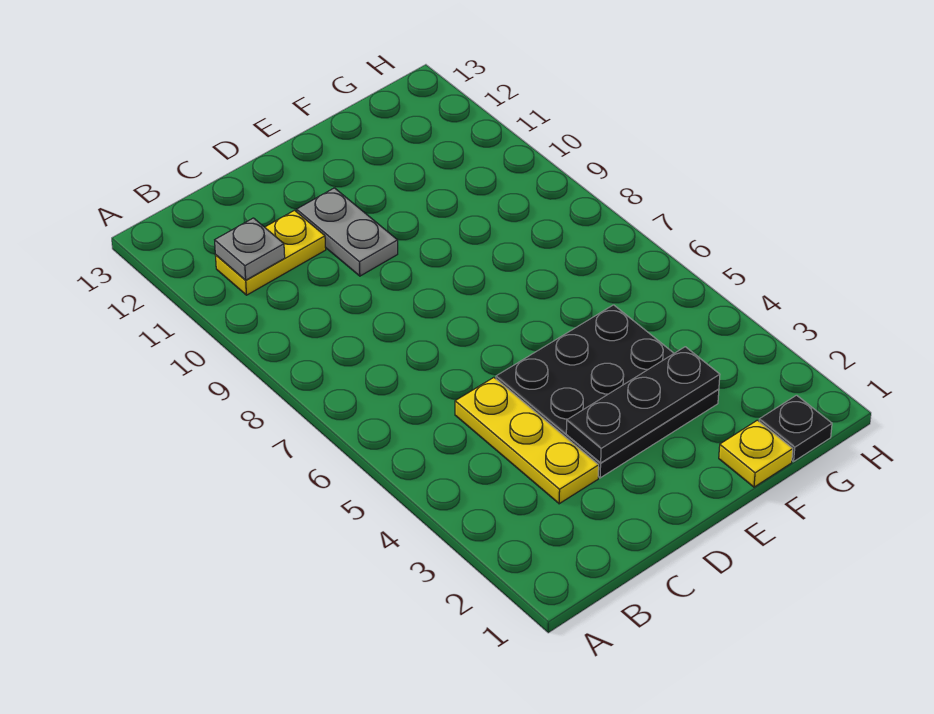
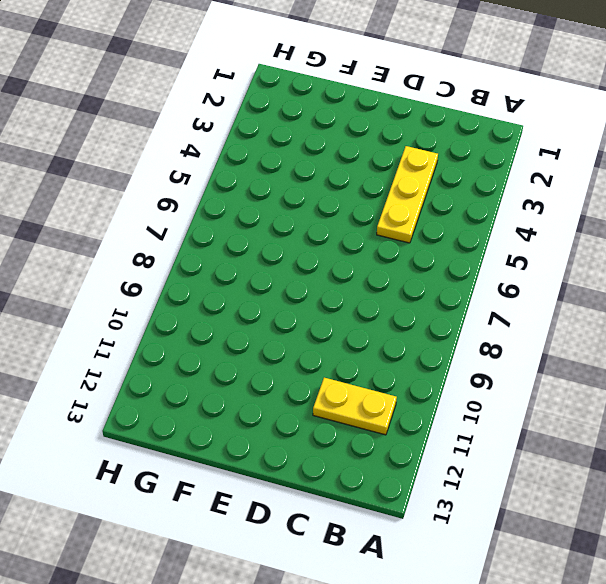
none -> black 3x3 plate [496,305,719,478]
none -> grey 1x2 plate [297,188,398,276]

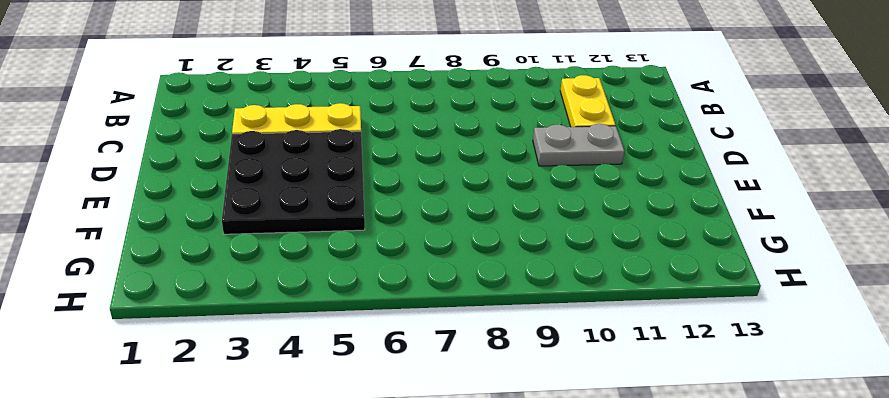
none -> yellow 1x1 plate [719,420,793,487]
none -> black 1x1 plate [759,395,832,462]

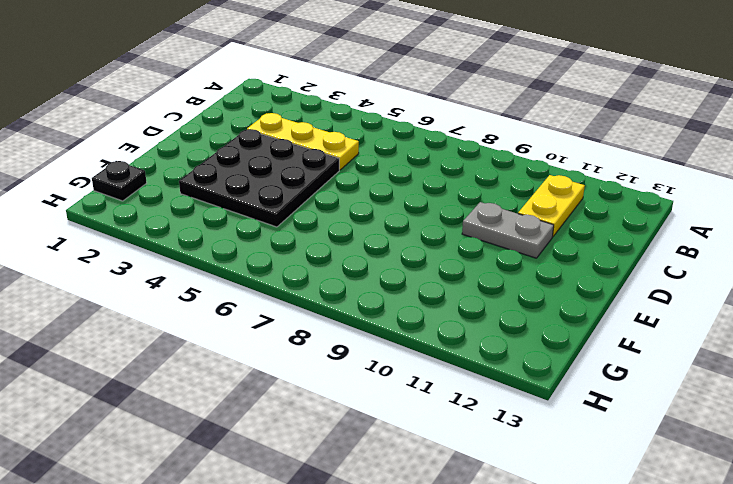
none -> yellow 1x1 plate [719,420,793,487]
none -> grey 1x1 plate [215,218,285,280]

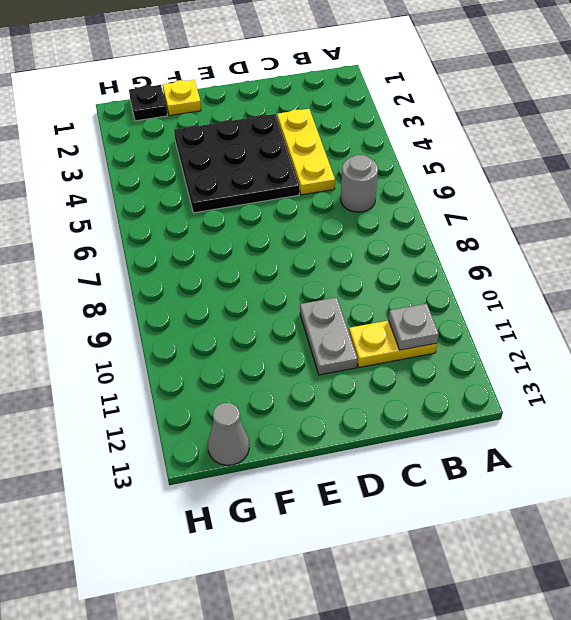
grey 1x1 round brick [341,155,378,212] -> none
grey 1x1 cone [208,403,249,465] -> none
none -> black 1x3 plate [566,347,720,463]

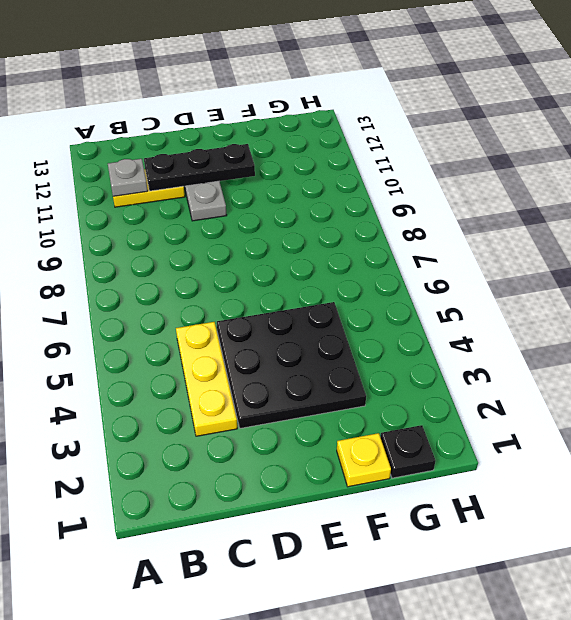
black 1x3 plate [144,144,255,191] -> black 1x3 plate moved to [566,347,720,463]

